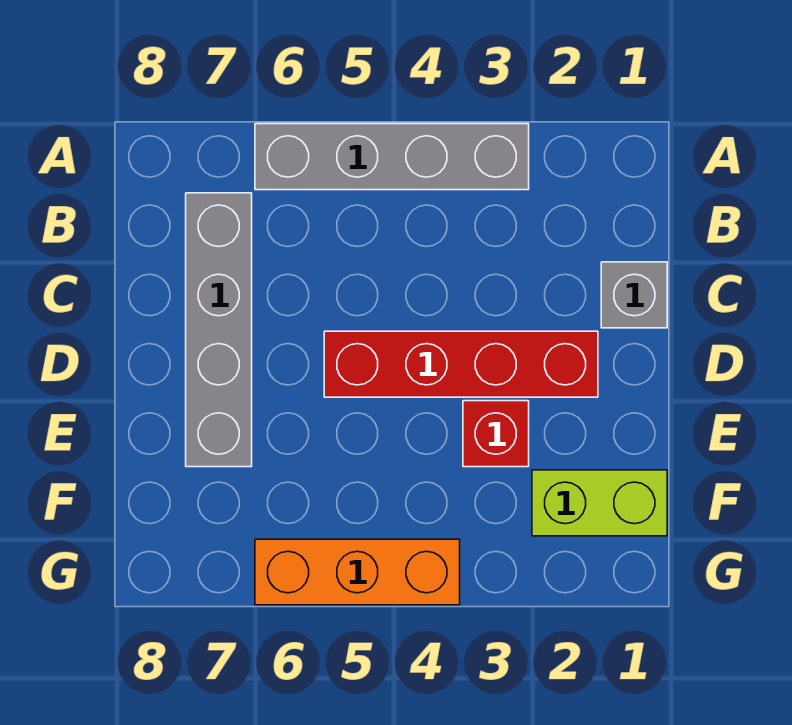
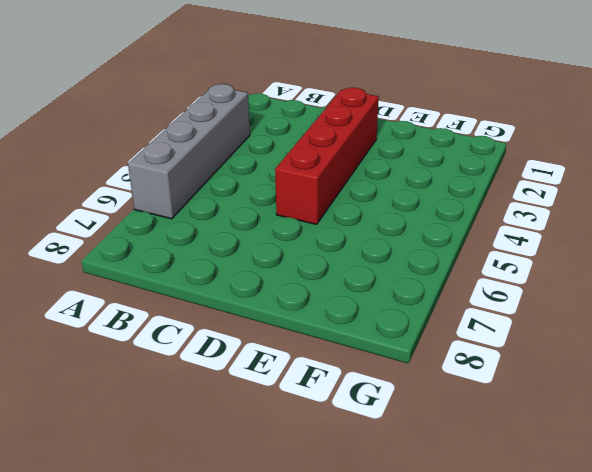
none -> grey 1x4 brick [186,193,252,467]
none -> grey 1x1 brick [601,262,667,328]

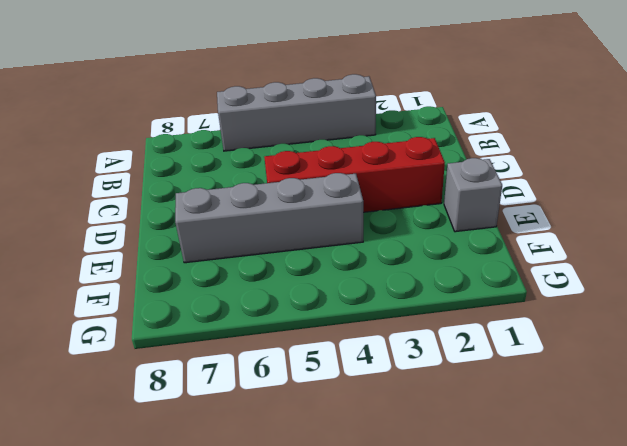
grey 1x1 brick [444,158,502,232] -> grey 1x1 brick moved to [601,262,667,328]
grey 1x4 brick [175,173,363,263] -> grey 1x4 brick turned to [186,193,252,467]
none -> red 1x1 brick [463,401,529,467]
none -> lime 1x2 brick [532,470,667,536]

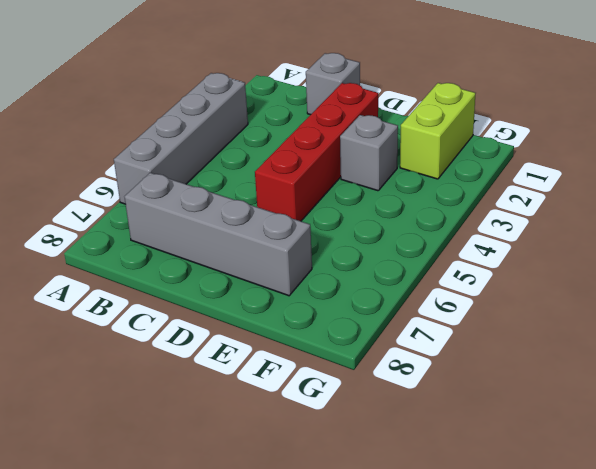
grey 1x1 brick [340,115,398,191] -> red 1x1 brick [463,401,529,467]
none -> orange 1x3 brick [255,539,460,605]

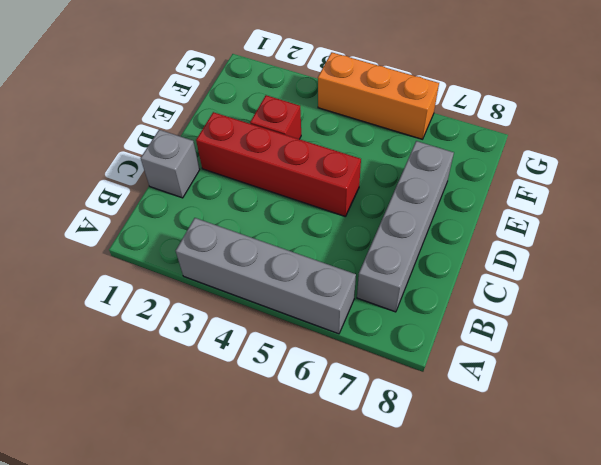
none -> lime 1x2 brick [532,470,667,536]

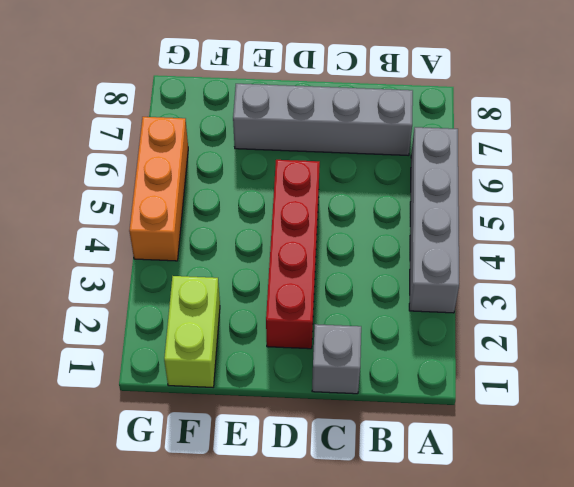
none -> red 1x1 brick [463,401,529,467]

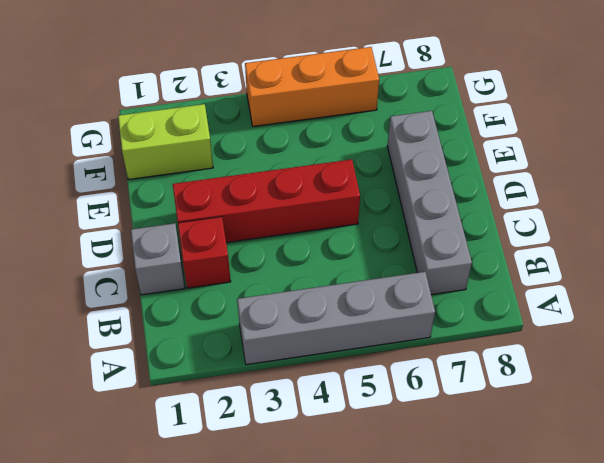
red 1x1 brick [178,217,231,288] -> red 1x1 brick moved to [463,401,529,467]

